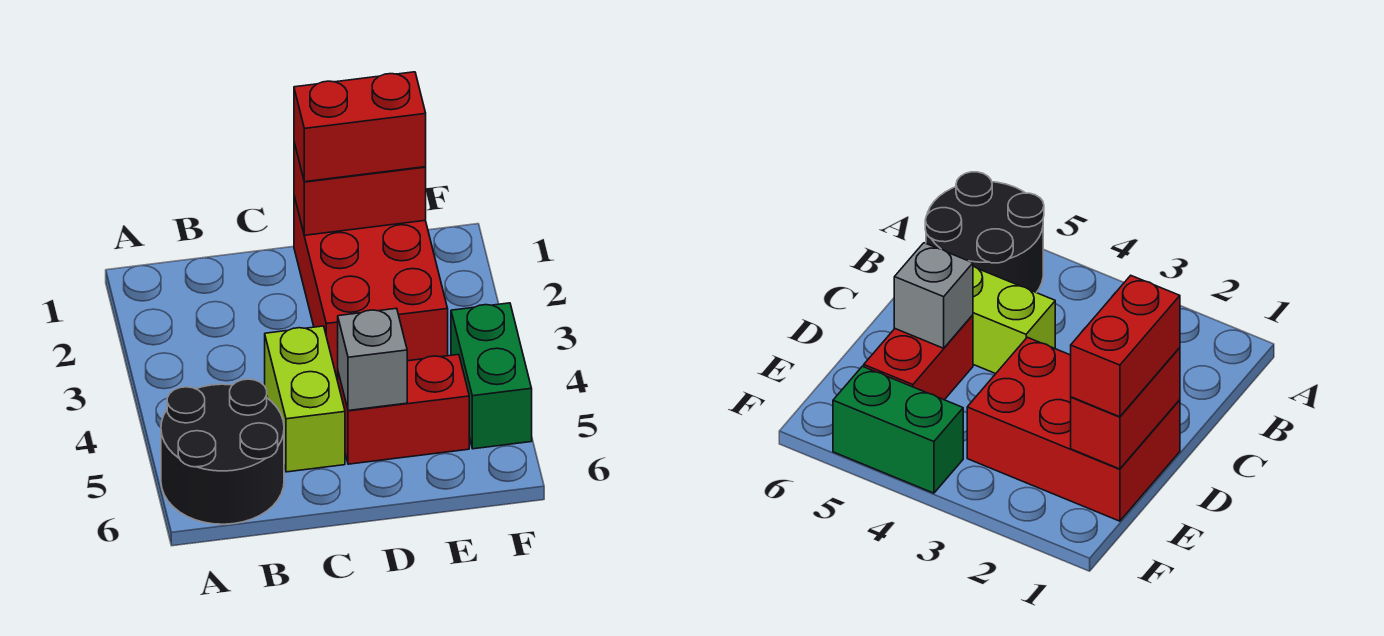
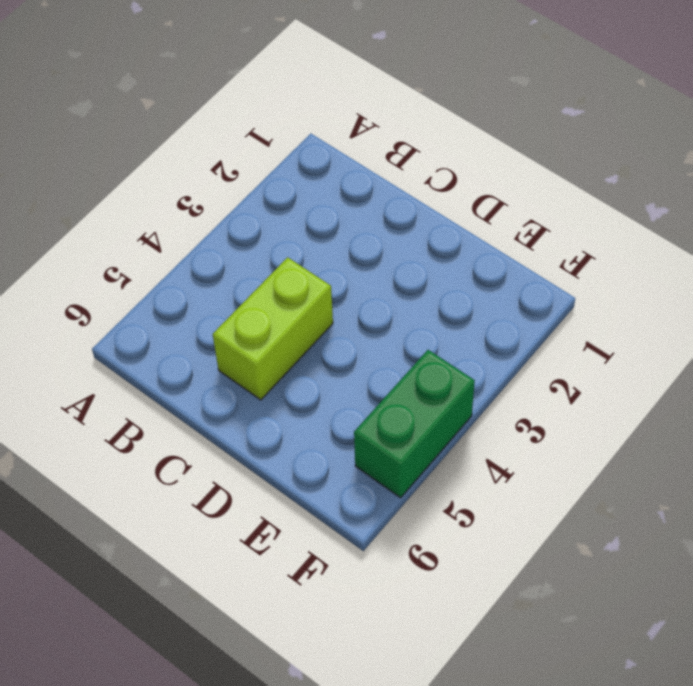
none -> black 2x2 round brick [161,379,284,524]
none -> red 2x3 brick [294,196,448,375]

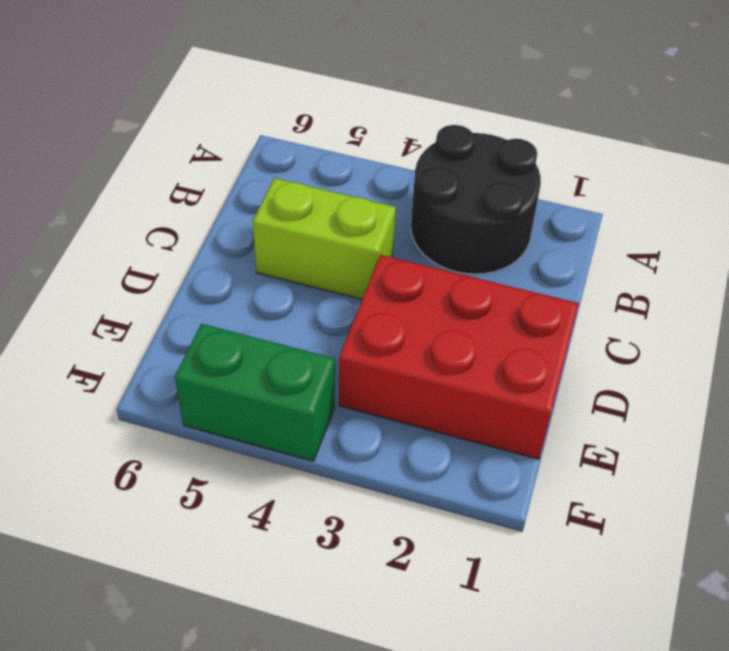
black 2x2 round brick [411,125,541,274] -> black 2x2 round brick moved to [161,379,284,524]
none -> red 1x2 brick [338,354,469,464]
none -> red 1x2 brick [294,143,426,235]

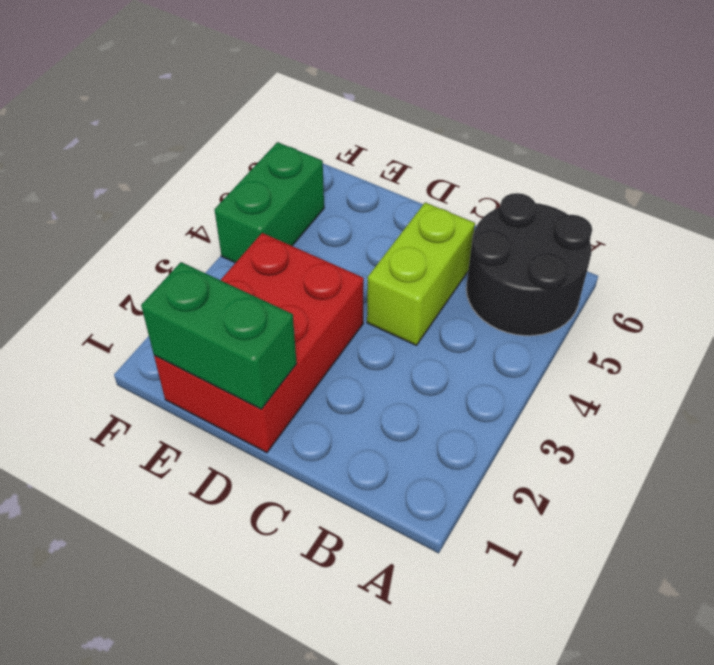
green 1x2 brick [141,262,297,409] -> red 1x2 brick [294,143,426,235]
none -> red 1x2 brick [338,354,469,464]
none -> grey 1x1 brick [338,308,407,411]

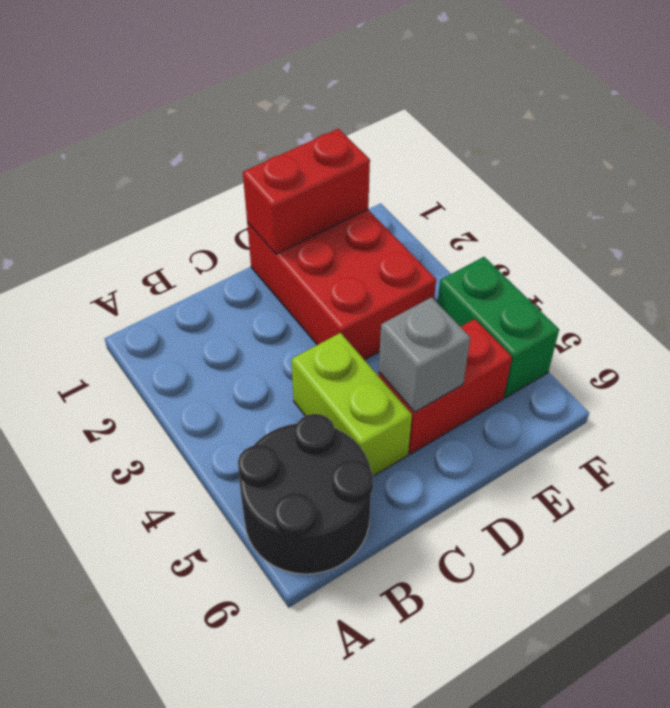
none -> red 1x2 brick [294,72,426,182]

